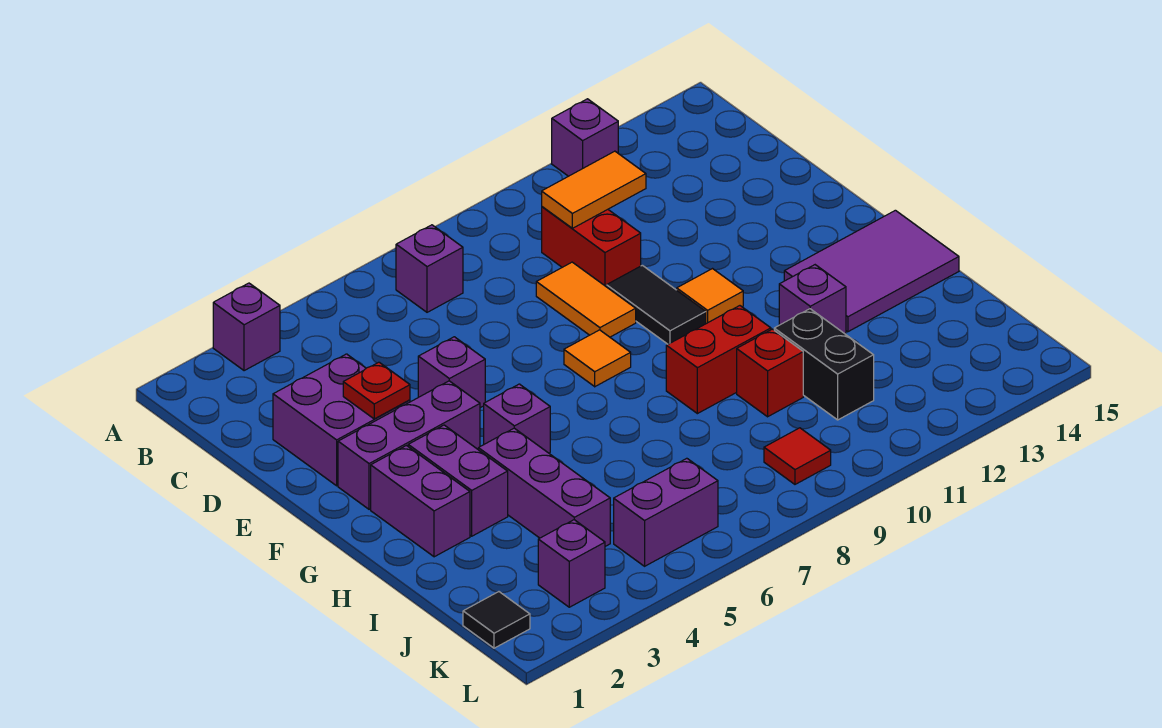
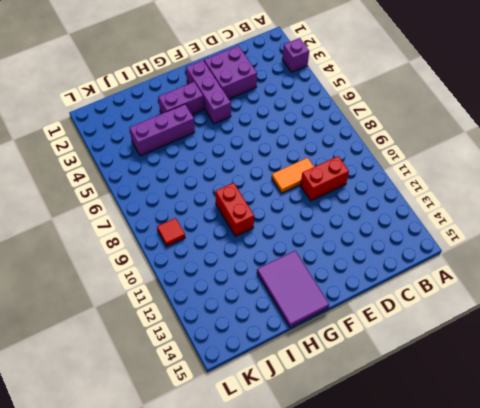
none -> purple 1x1 brick [552,99,618,176]
none -> purple 1x1 brick [396,225,463,312]
none -> purple 1x1 brick [418,337,485,408]

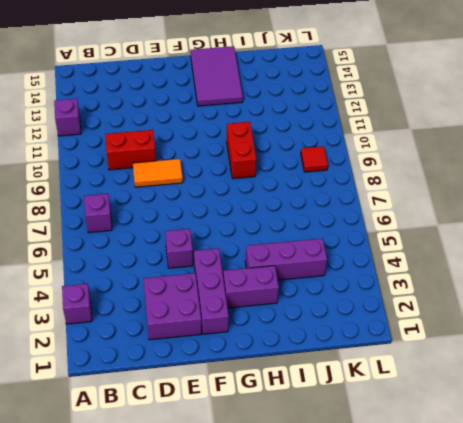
none -> black 1x2 tile [607,265,706,344]
none -> orange 1x1 tile [564,330,631,387]
none -> orange 1x1 tile [677,269,743,324]

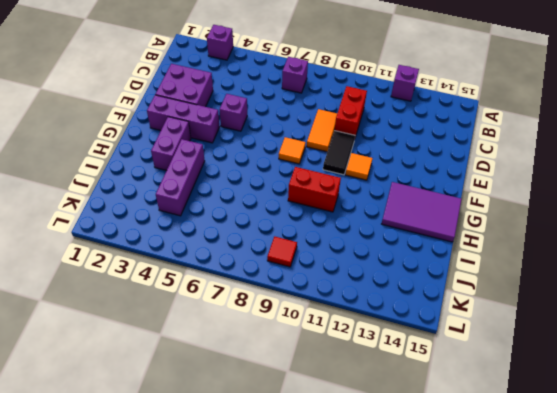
none -> purple 1x2 brick [371,446,470,557]
none -> purple 1x1 brick [484,384,550,453]
none -> purple 1x1 brick [779,265,846,334]

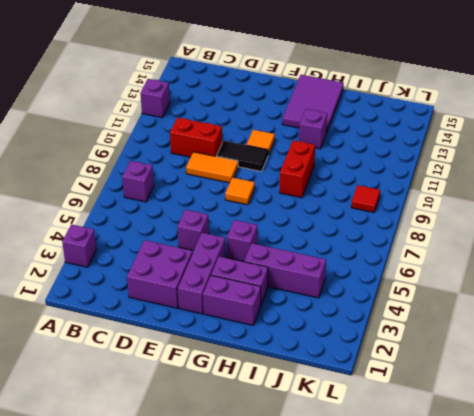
none -> red 1x1 brick [737,329,803,417]
none -> black 1x2 brick [774,309,874,420]
none -> black 1x1 tile [463,592,530,648]

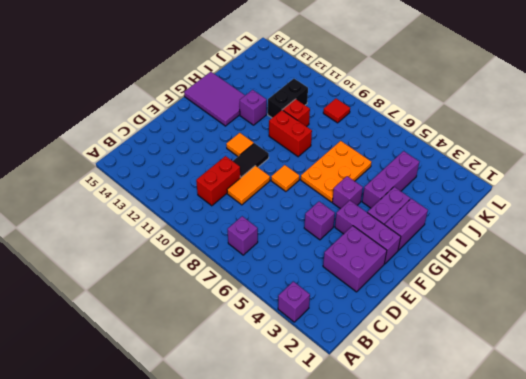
orange 2x3 plate [301,141,372,202] -> none
none -> purple 1x1 brick [552,99,618,176]
none -> black 1x1 tile [463,592,530,648]
none -> purple 1x1 brick [538,520,605,607]

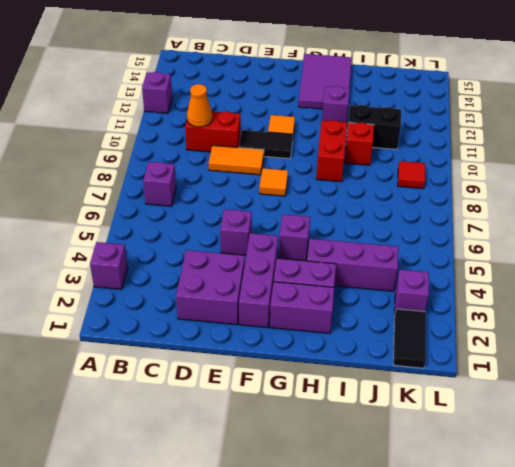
orange 1x1 cone [187,84,212,127] -> orange 1x2 tile [542,151,646,228]
black 1x2 tile [393,309,426,368] -> black 1x1 tile [463,592,530,648]
none -> purple 1x2 brick [614,458,718,566]
none -> red 1x1 plate [343,362,410,419]

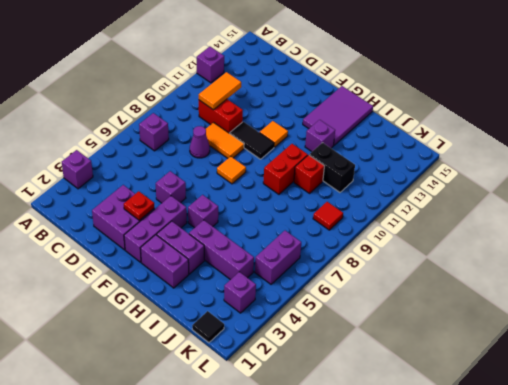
purple 1x1 cone [190,126,210,158] -> none

